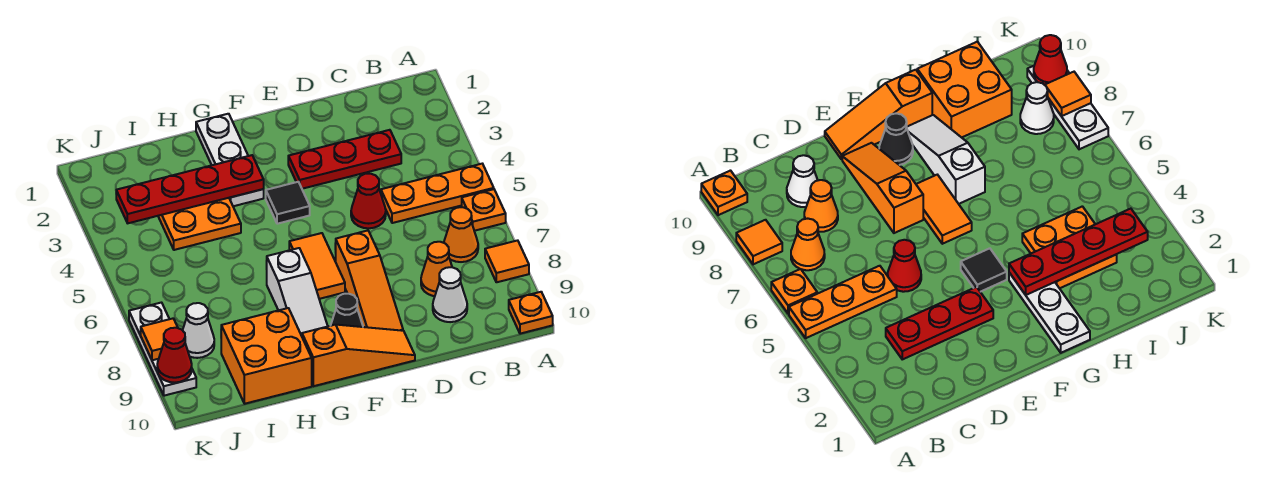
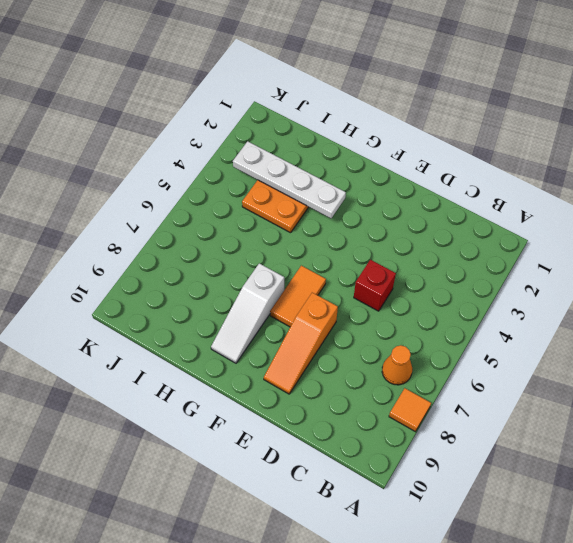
red 1x1 brick [354,260,396,311] -> red 1x1 cone [351,174,386,228]
white 1x4 plate [233,141,346,218] -> red 1x4 plate [116,155,264,223]
none -> orange 1x3 plate [381,164,494,223]
none -> orange 1x1 plate [462,189,506,231]
none -> orange 1x1 plate [509,292,553,334]

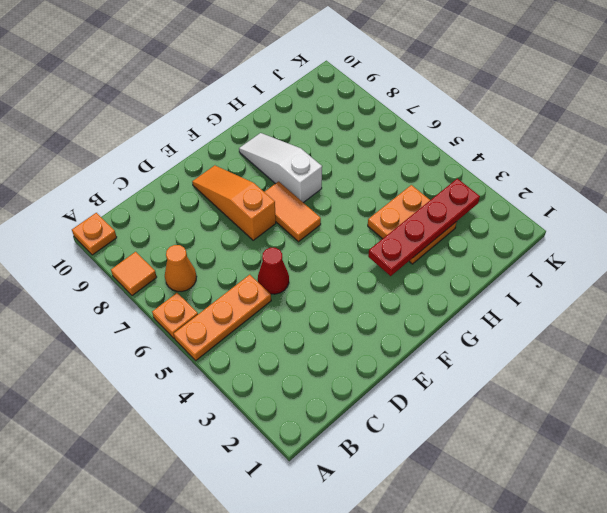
none -> red 1x3 plate [288,130,401,189]
none -> orange 1x1 cone [421,242,452,296]
none -> white 1x1 cone [433,267,467,322]

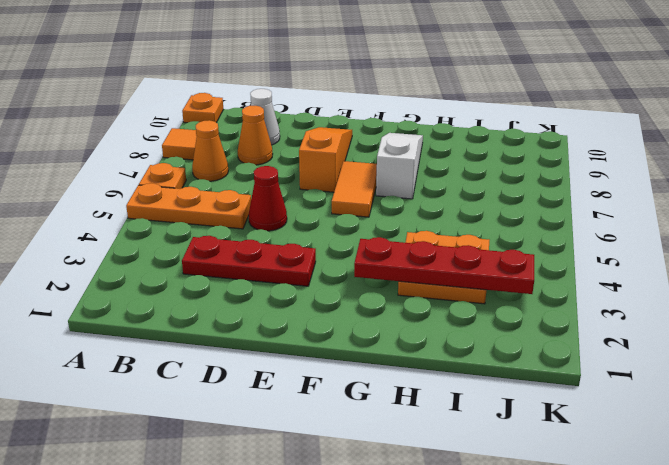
none -> orange 1x3 slope [302,325,415,386]
none -> black 1x1 tile [266,182,310,224]
none -> black 1x1 cone [331,294,363,327]

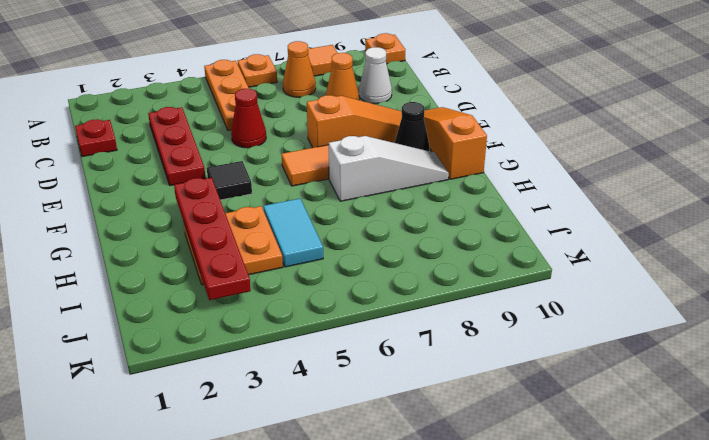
red 1x1 plate [75,119,117,157] -> none
cyan 1x2 tile [263,199,323,267] -> none
none -> white 1x3 plate [196,114,264,206]
none -> orange 2x2 brick [221,308,312,404]
none -> white 1x1 cone [183,303,214,358]

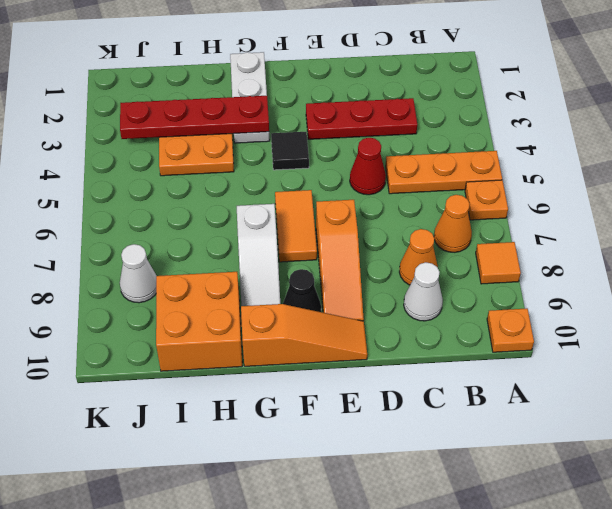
none -> white 1x3 plate [129,303,196,396]
none -> orange 1x1 tile [141,319,178,360]
none -> red 1x1 cone [157,328,192,383]

